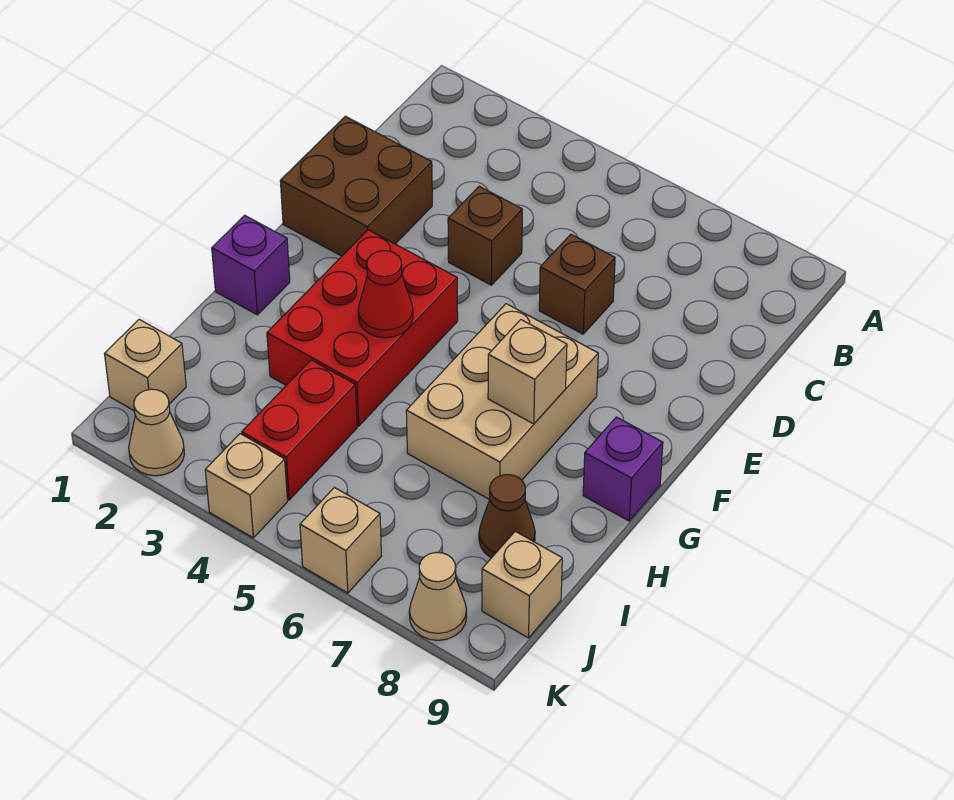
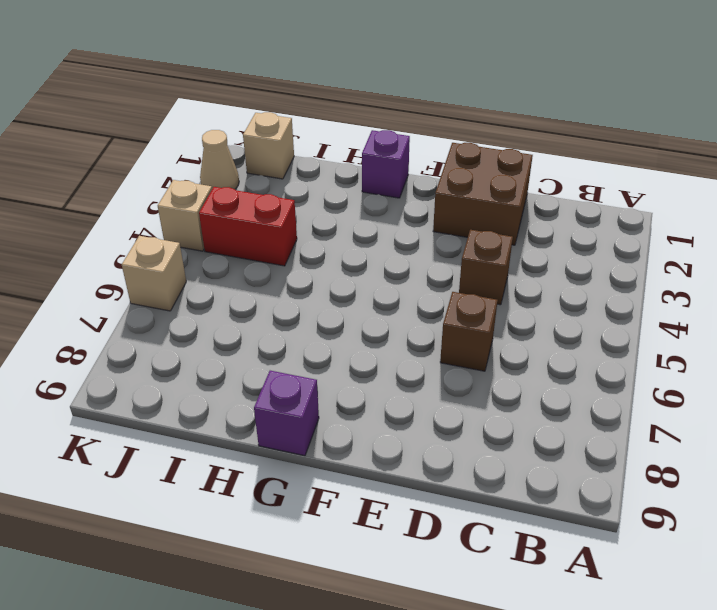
none -> red 2x3 brick [267,230,458,426]
none -> tan 2x3 brick [406,304,598,499]
none -> brown 1x1 cone [479,475,535,558]

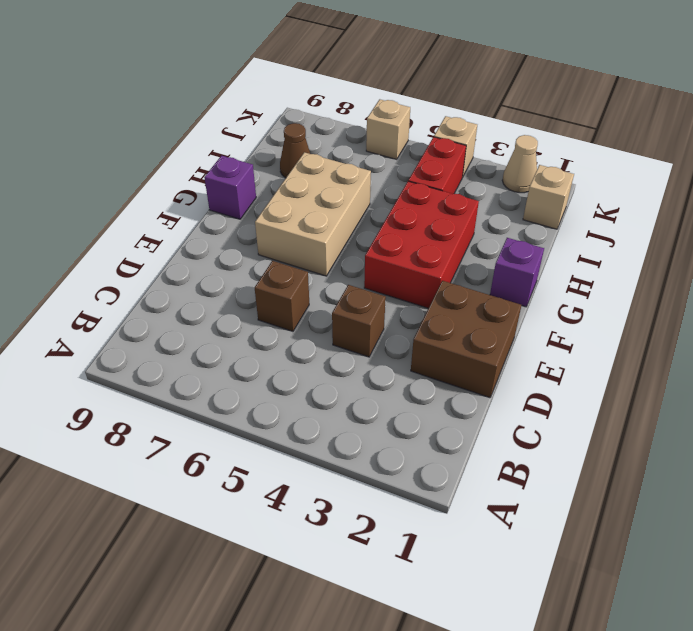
none -> tan 1x1 brick [482,531,562,638]
none -> tan 1x1 cone [409,553,467,640]
none -> red 1x1 cone [358,251,413,338]

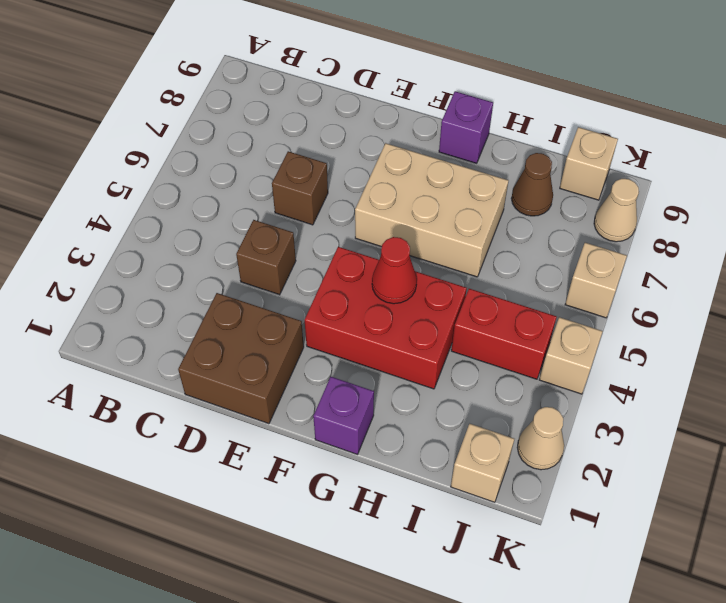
none -> tan 1x1 brick [488,320,567,424]

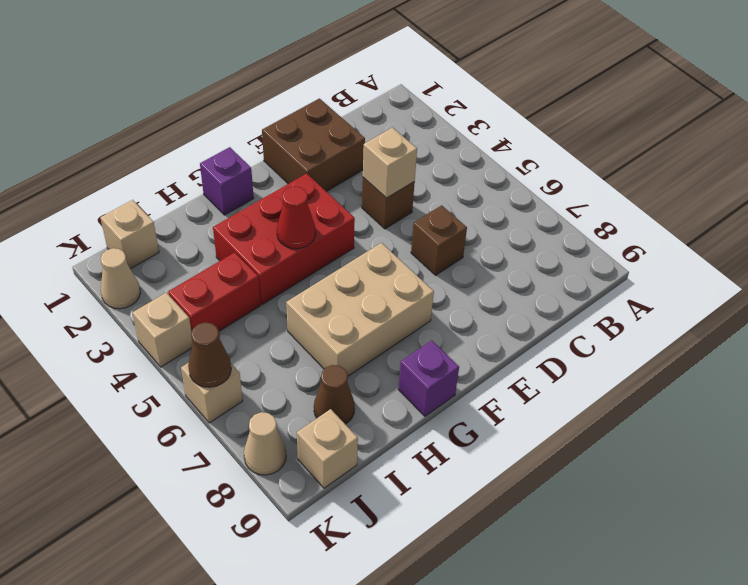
tan 1x1 brick [363,128,417,198] -> tan 1x1 brick moved to [488,320,567,424]
brown 1x1 cone [188,322,231,387] -> none

